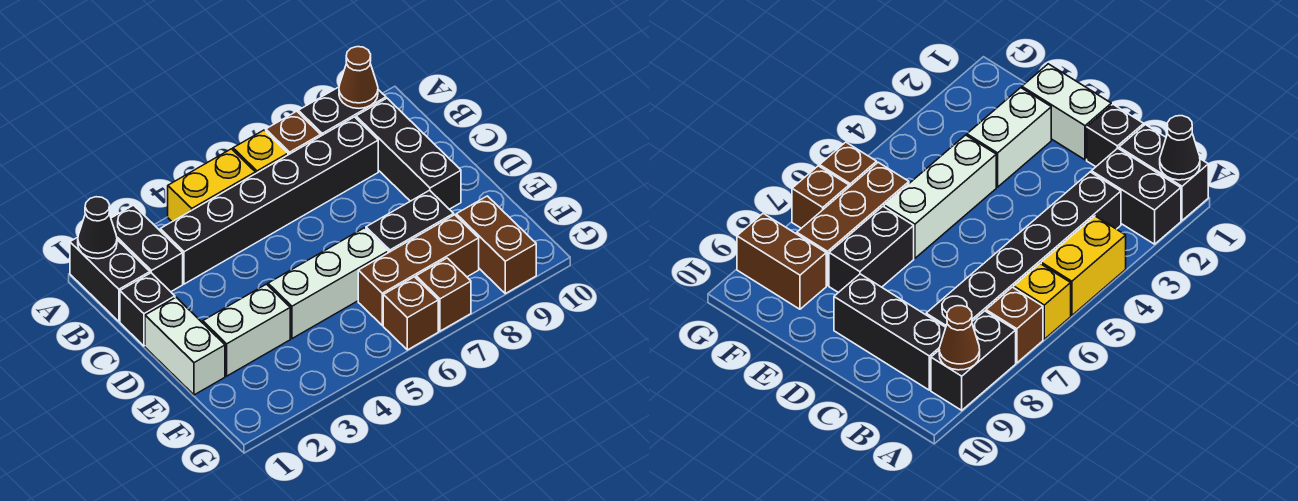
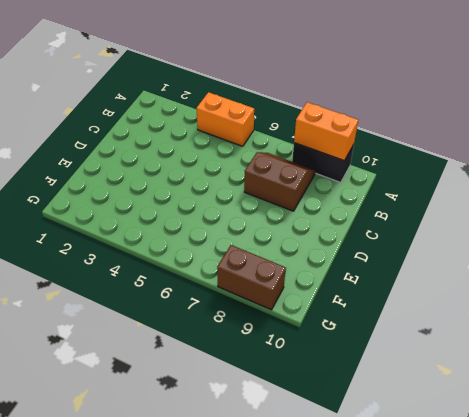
orange 1x2 brick [197,92,254,146] -> yellow 1x2 brick [168,149,255,222]
orange 1x2 brick [294,102,358,161] -> brown 1x1 cone [339,47,378,108]
brown 2x2 slope [244,152,315,211] -> black 1x6 brick [160,117,378,284]
brown 1x2 brick [217,245,286,310] -> brown 1x2 brick turned to [456,196,536,294]
none -> black 1x2 brick [70,237,150,321]
none -> black 1x2 brick [111,205,183,292]
none -> yellow 1x1 brick [233,130,288,174]

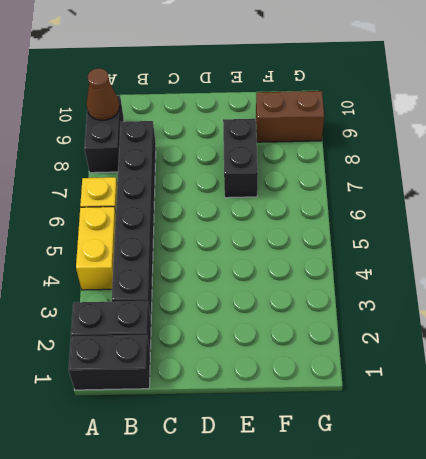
none -> brown 1x1 brick [266,111,321,155]
none -> black 1x3 brick [356,98,461,209]
none -> black 1x1 brick [120,273,175,346]

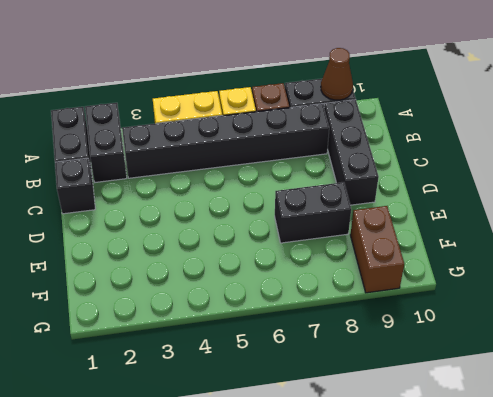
none -> white 1x2 brick [145,297,225,395]
none -> white 1x2 brick [203,284,290,376]
none -> white 1x3 brick [268,228,388,339]

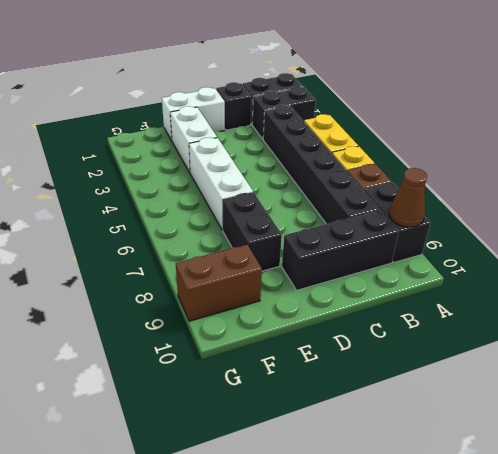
none -> brown 1x3 brick [358,215,479,325]
none -> brown 1x1 brick [383,277,438,350]
none -> brown 1x1 brick [416,258,471,331]

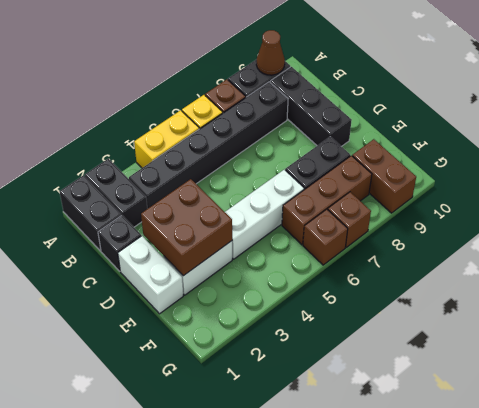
brown 2x2 brick [141,179,232,276] -> none
none -> black 1x1 cone [78,197,117,259]

